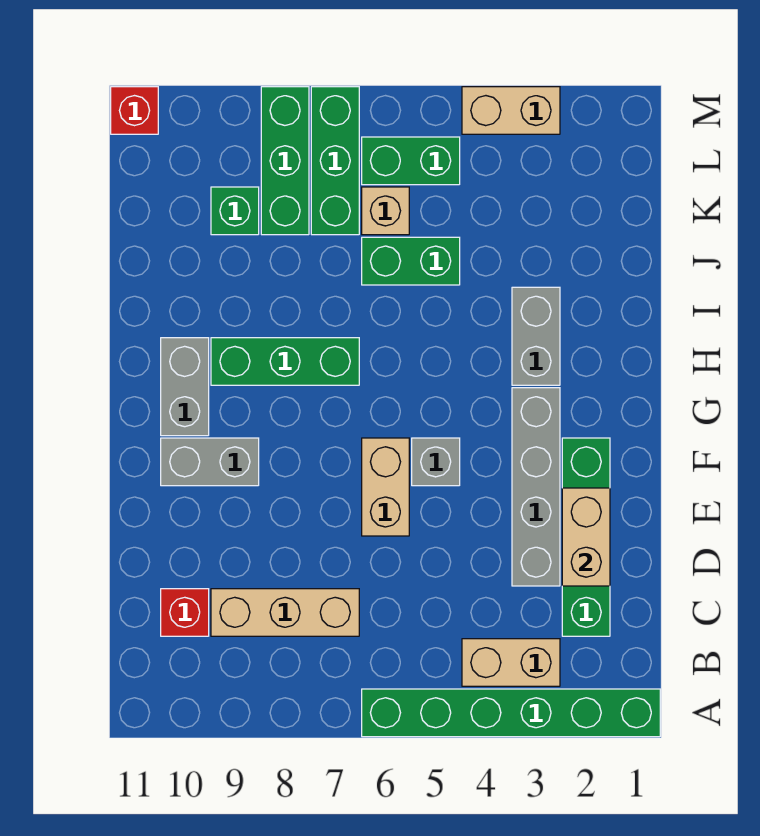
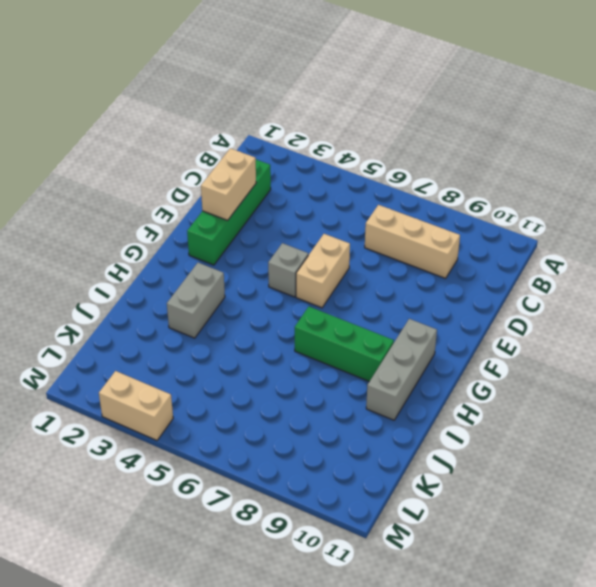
grey 1x3 brick [366,319,437,420] -> grey 1x2 brick [161,338,209,436]
none -> green 1x6 brick [362,689,660,737]
none -> tan 1x2 brick [462,639,560,686]
none -> red 1x1 brick [161,589,209,636]

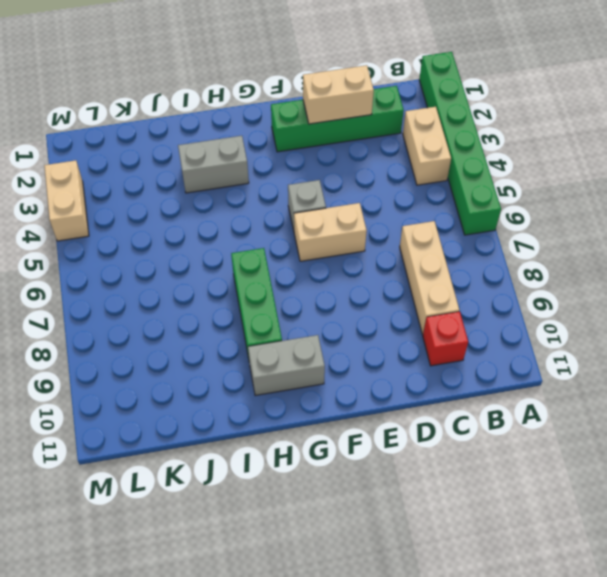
none -> grey 1x4 brick [512,388,560,586]
none -> grey 1x2 brick [161,438,259,486]
none -> green 1x2 brick [362,237,460,285]

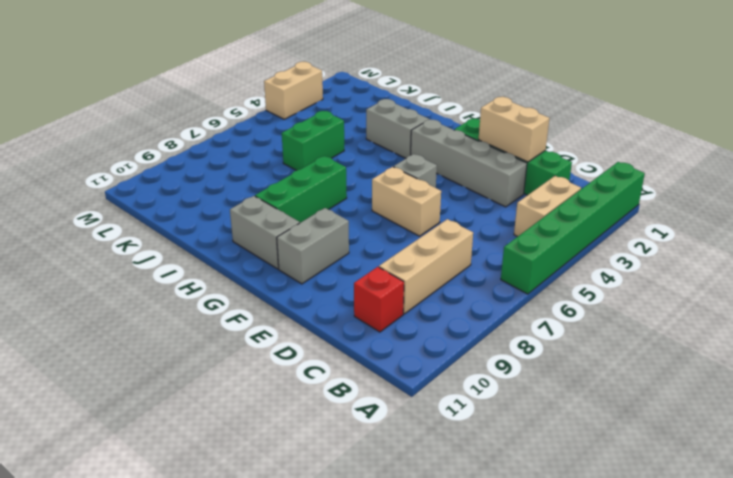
none -> tan 1x1 brick [362,187,409,235]
none -> green 1x3 brick [311,87,359,235]
none -> green 1x3 brick [261,87,309,235]

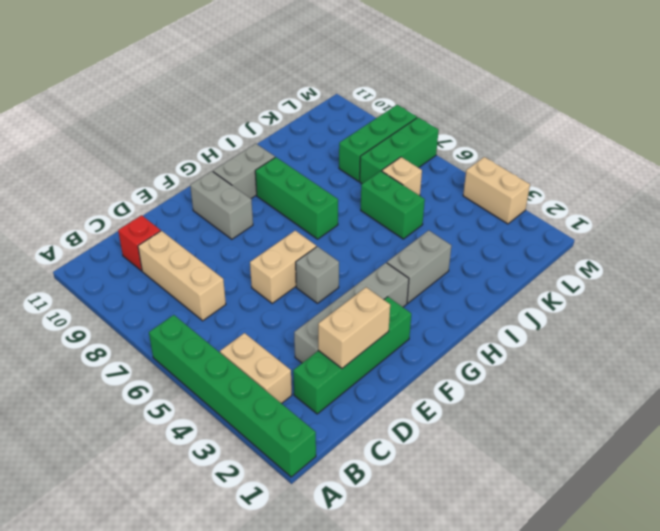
none -> green 1x1 brick [211,187,259,235]
none -> green 1x2 brick [362,137,460,185]
none -> red 1x1 brick [111,87,158,134]

